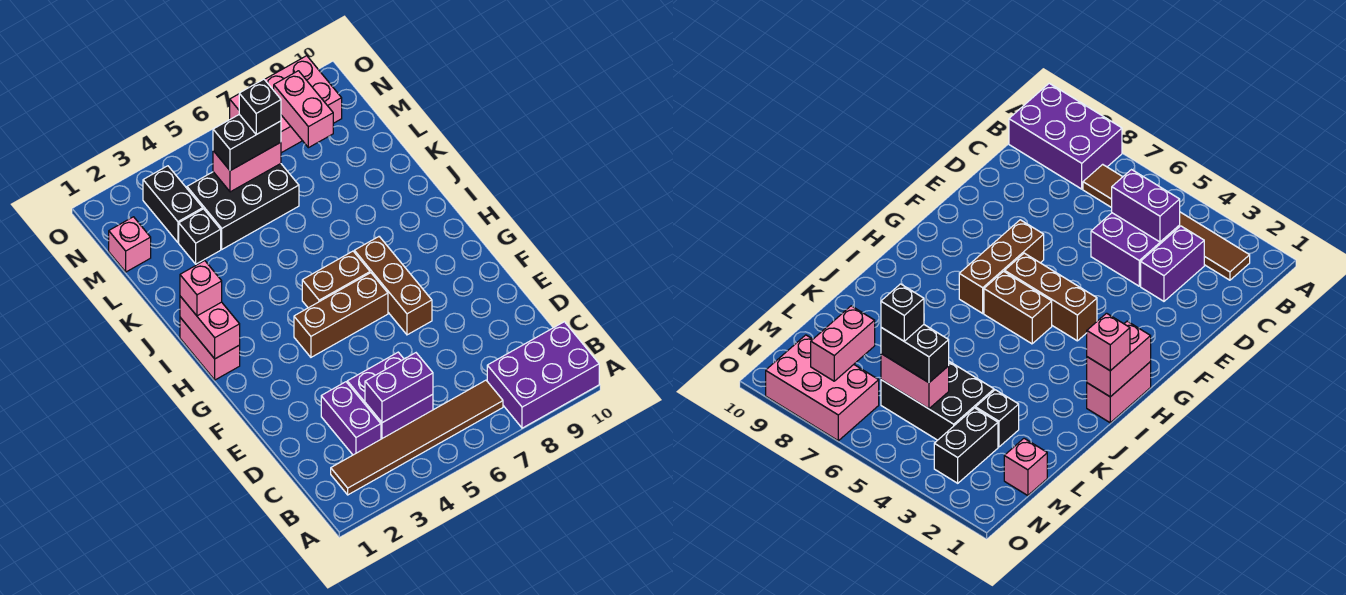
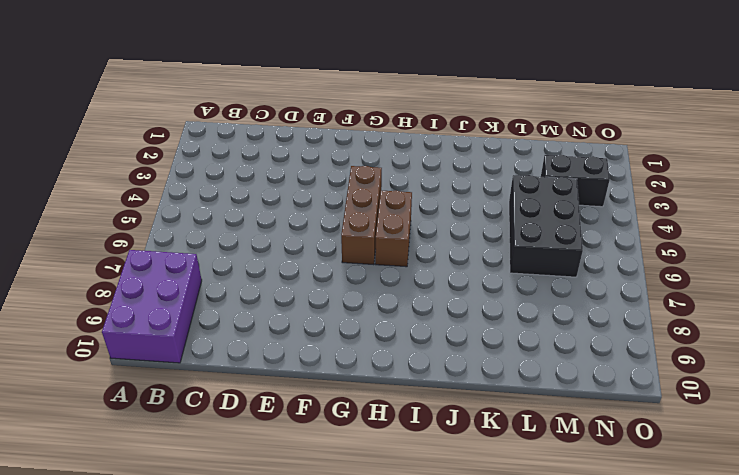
none -> brown 1x6 tile [331,380,503,495]
none -> purple 1x2 brick [321,382,381,455]
none -> purple 2x2 brick [347,352,433,439]

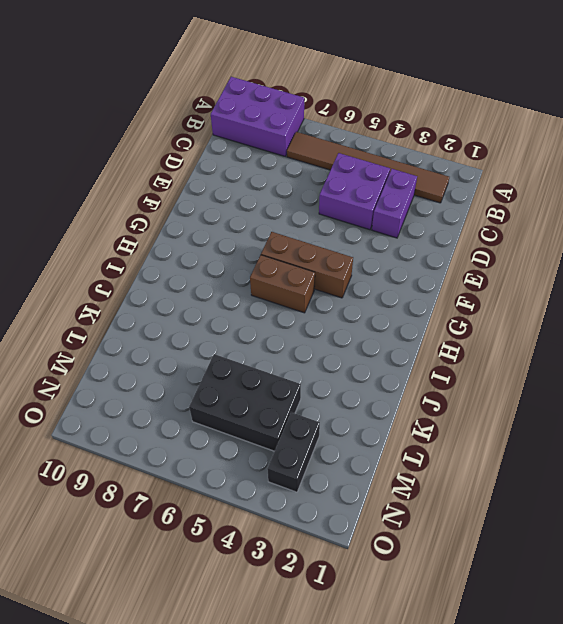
none -> brown 1x3 brick [354,237,432,335]
none -> pink 1x2 brick [180,318,240,380]
none -> black 1x1 brick [179,209,221,264]

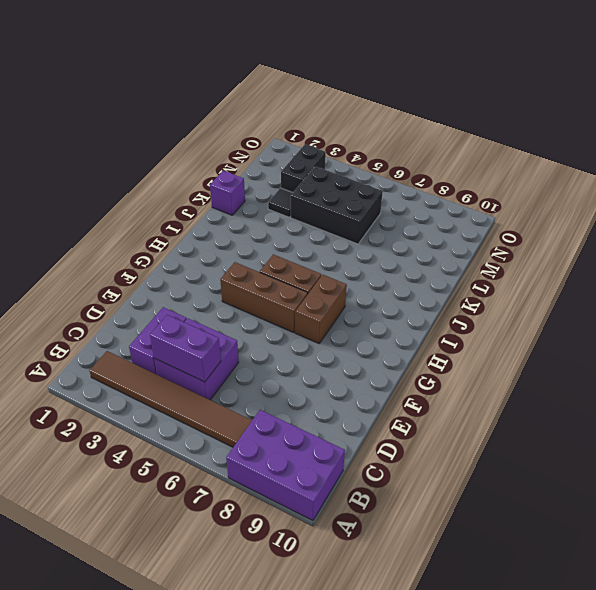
brown 1x2 brick [295,275,347,344] -> brown 1x3 brick [354,237,432,335]
purple 1x1 brick [210,171,245,215] -> none
black 1x1 tile [268,188,292,217] -> black 1x1 brick [179,209,221,264]
none -> pink 1x2 brick [180,318,240,380]
none -> pink 1x1 brick [109,217,151,272]
none -> pink 2x3 brick [230,56,342,153]

